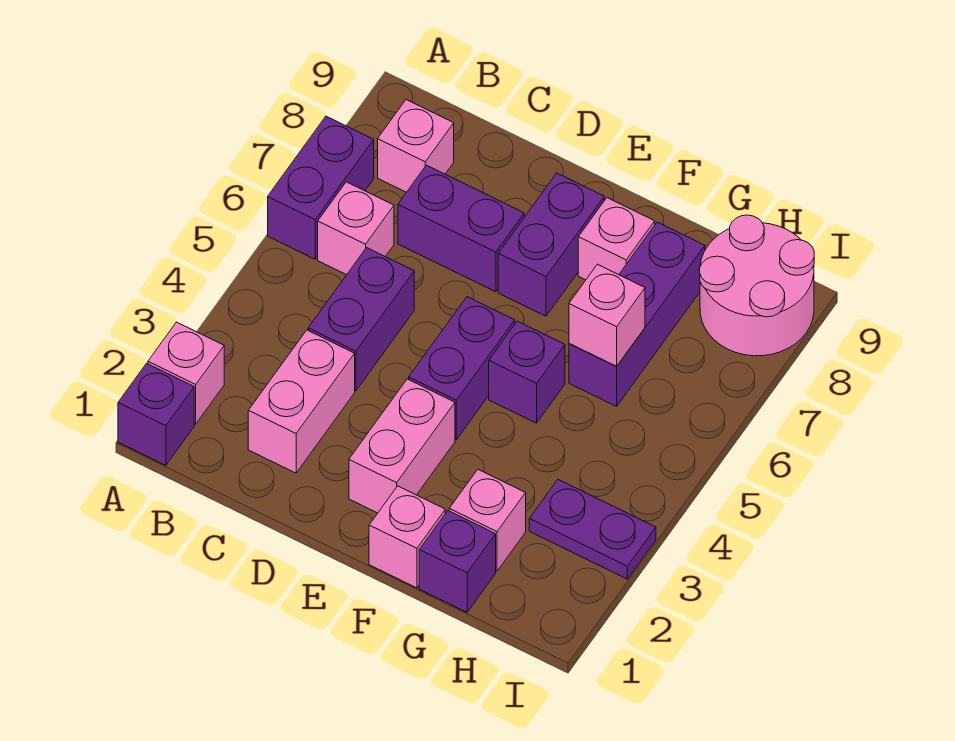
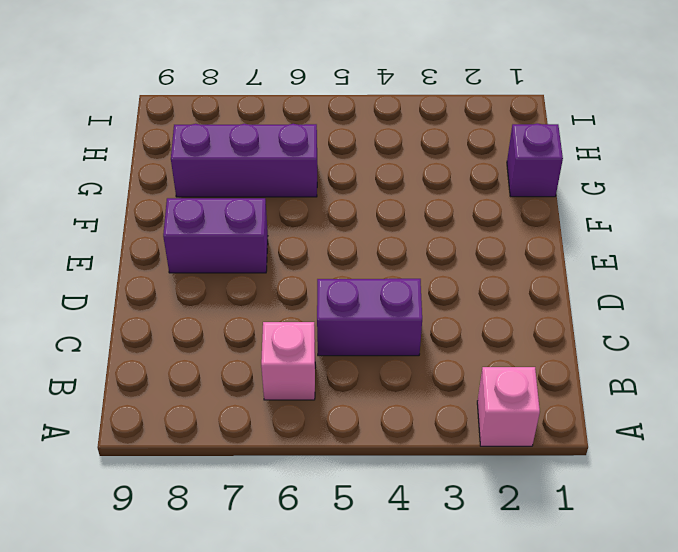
none -> purple 1x1 brick [118,363,194,465]
none -> purple 1x2 brick [268,116,374,259]
none -> pink 1x1 brick [378,100,454,192]

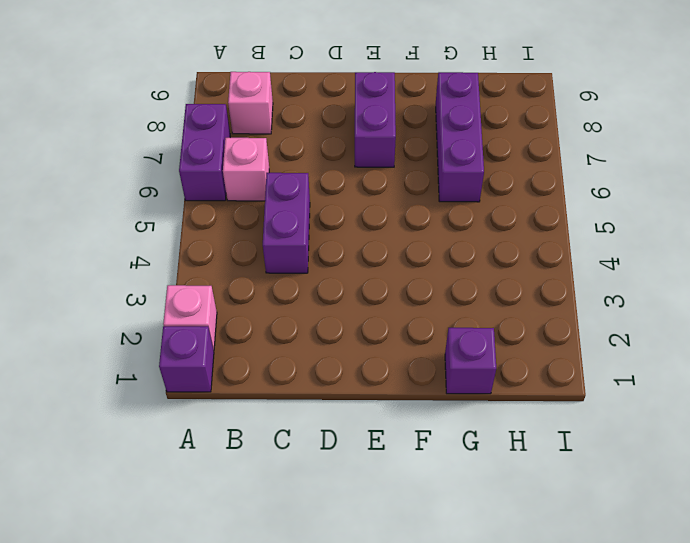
none -> pink 1x2 brick [248,330,355,473]
none -> purple 1x2 brick [398,165,524,292]
none -> pink 1x2 brick [349,379,455,513]

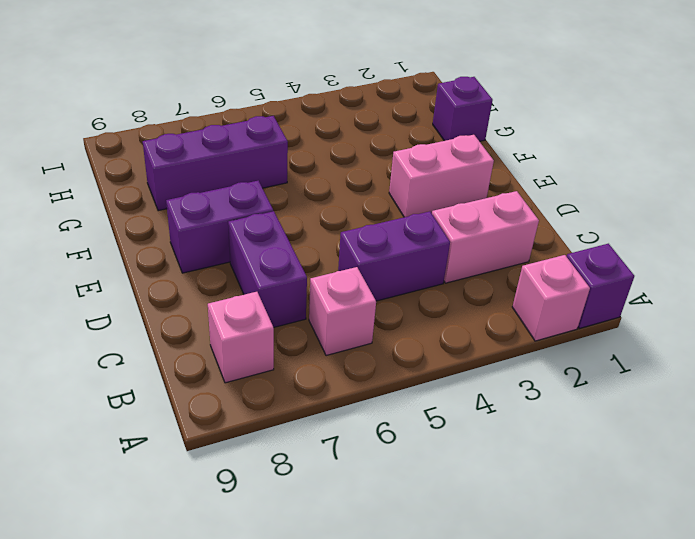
none -> purple 1x2 brick [268,116,374,259]
none -> purple 1x2 brick [409,297,515,440]
none -> pink 1x1 brick [369,486,445,588]

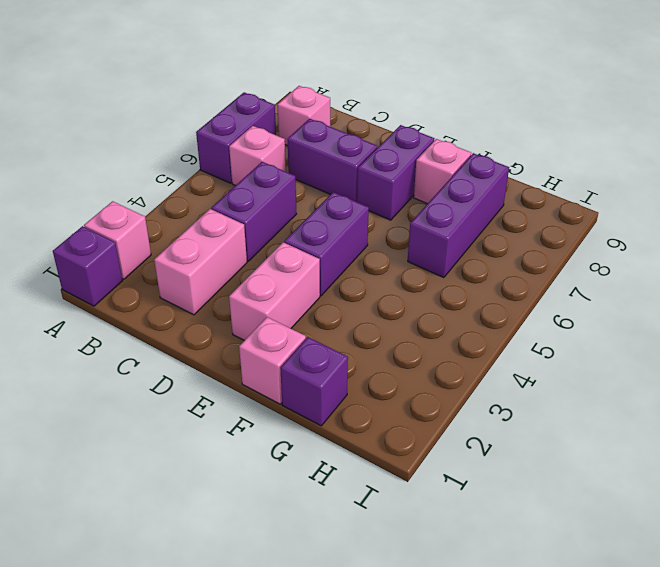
none -> purple 1x1 brick [489,321,565,423]
none -> pink 1x1 brick [449,470,526,571]
none -> purple 1x2 plate [529,480,656,579]

